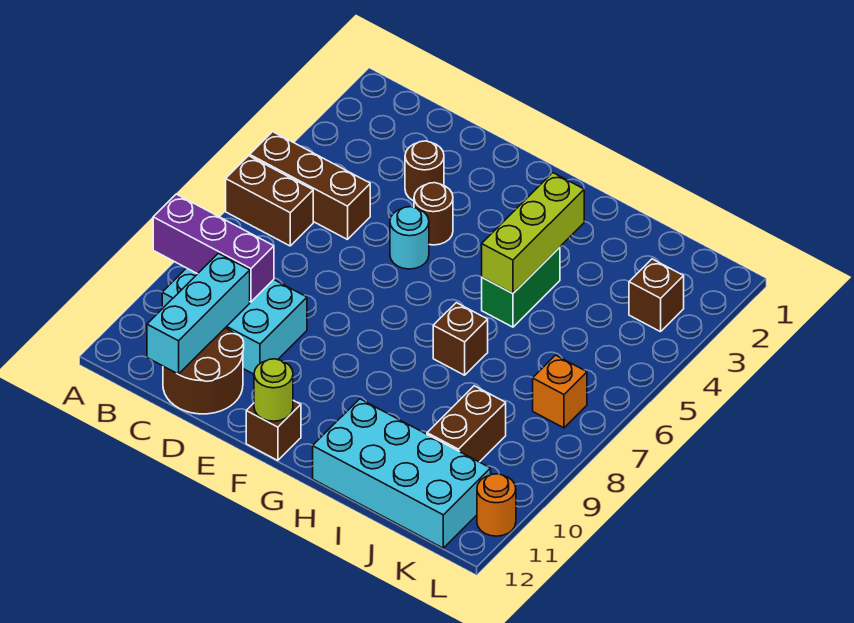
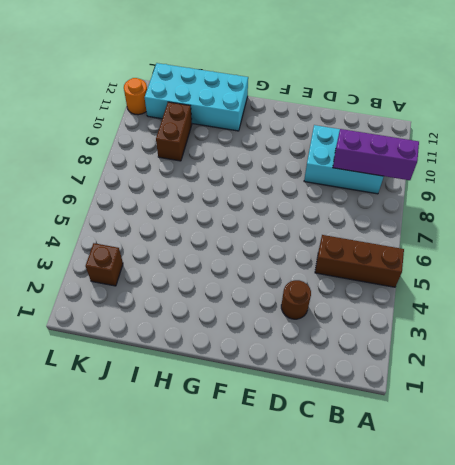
none -> brown 1x2 brick [226,156,313,246]
none -> brown 2x2 round brick [163,328,244,414]
none -> brown 1x1 round brick [414,183,453,245]

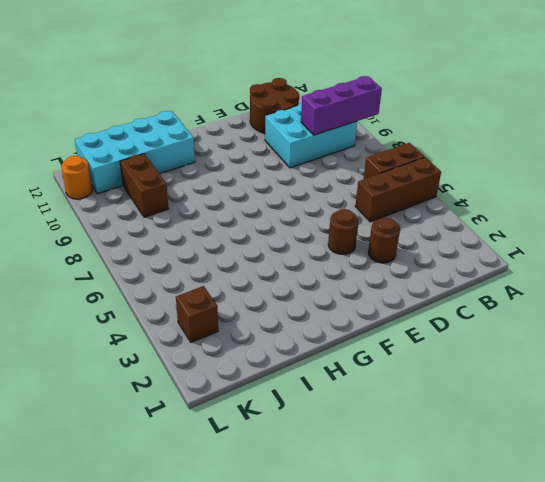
none -> cyan 1x1 round brick [390,207,429,269]
none -> brown 1x1 brick [246,400,301,461]
none -> green 1x2 brick [482,247,560,327]

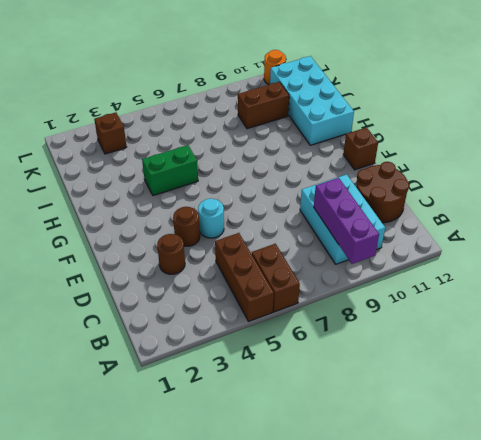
none -> brown 1x1 brick [433,303,488,375]
none -> orange 1x1 brick [533,355,587,428]
none -> cyan 1x3 brick [147,253,250,374]

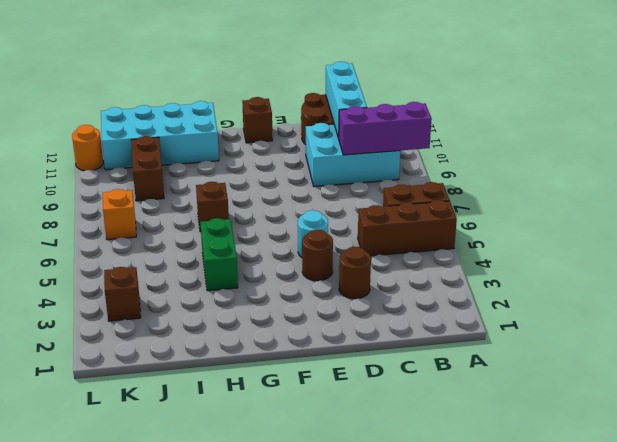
none -> lime 1x1 round brick [254,359,293,421]
none -> lime 1x3 brick [482,173,584,293]

